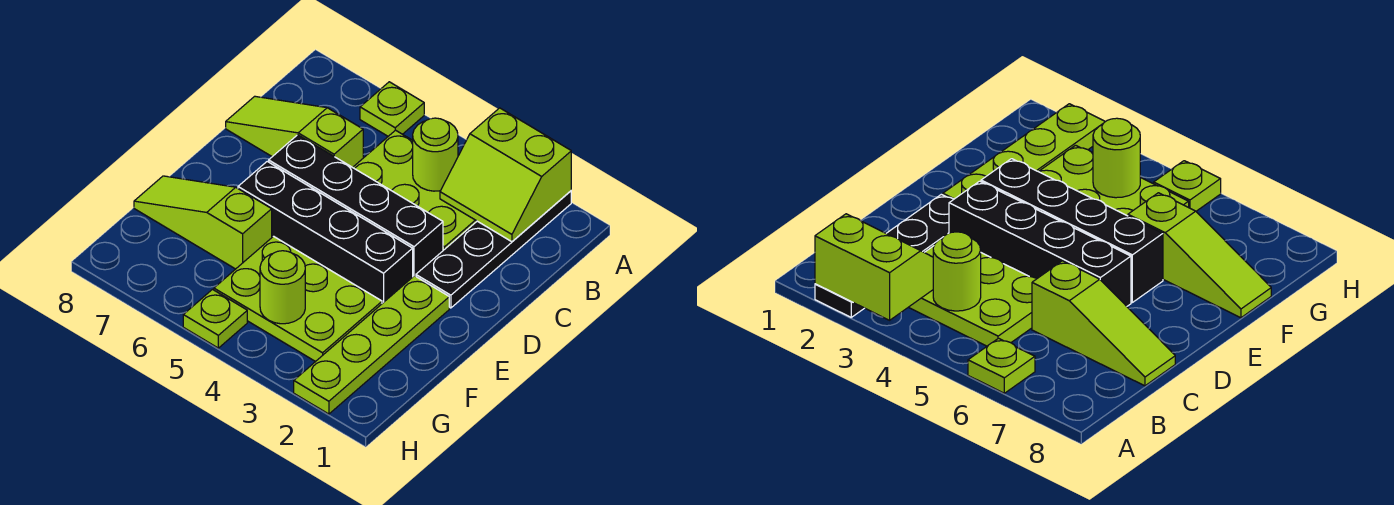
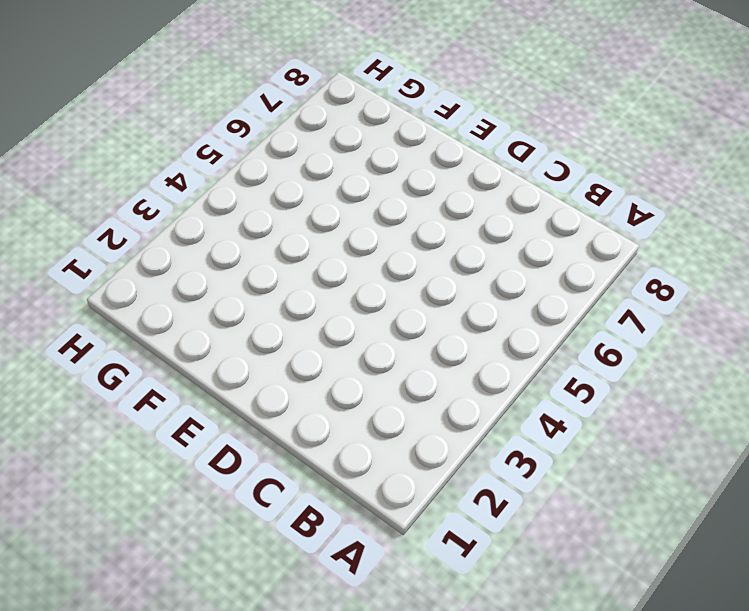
none -> black 1x4 plate [416,191,571,308]
none -> lime 1x1 plate [360,82,424,136]
none -> lime 2x3 plate [353,130,477,250]

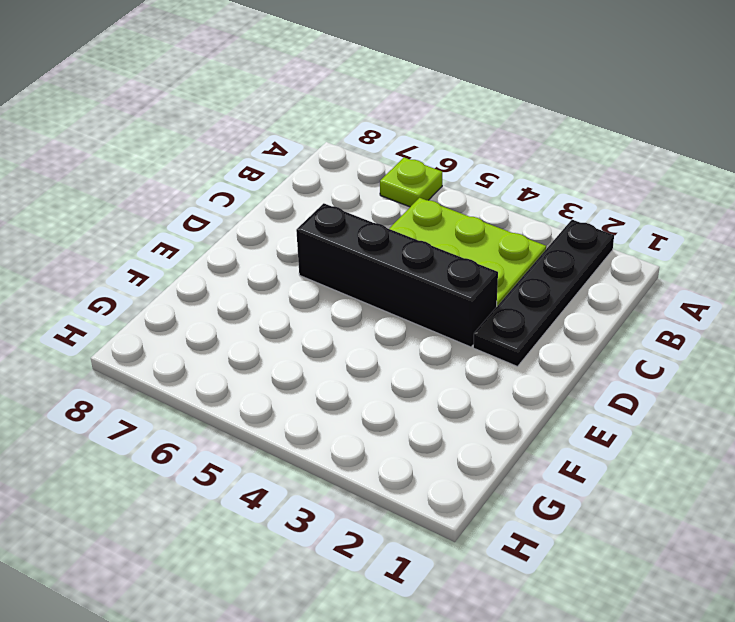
none -> lime 1x3 slope [226,96,363,167]
none -> lime 1x4 plate [294,276,449,414]
none -> black 1x4 brick [238,161,413,303]

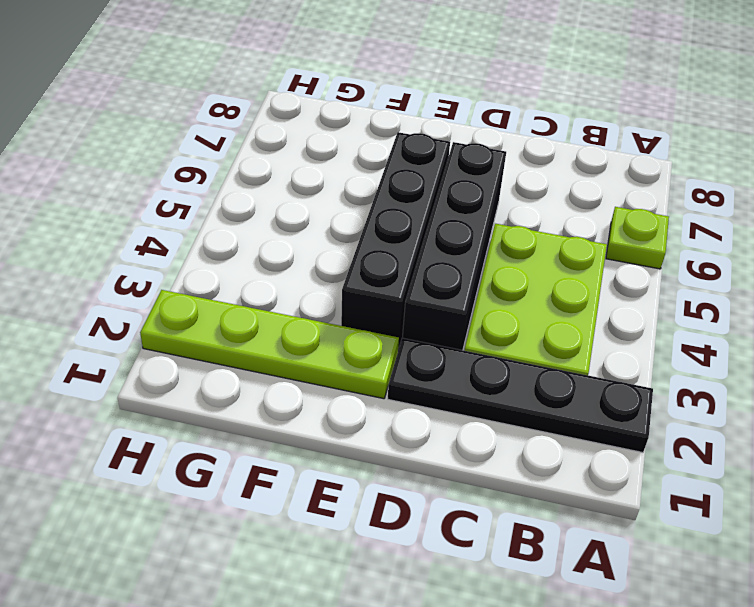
none -> lime 1x3 slope [226,96,363,167]
none -> lime 2x3 plate [214,236,382,362]
none -> lime 1x3 slope [134,176,272,269]

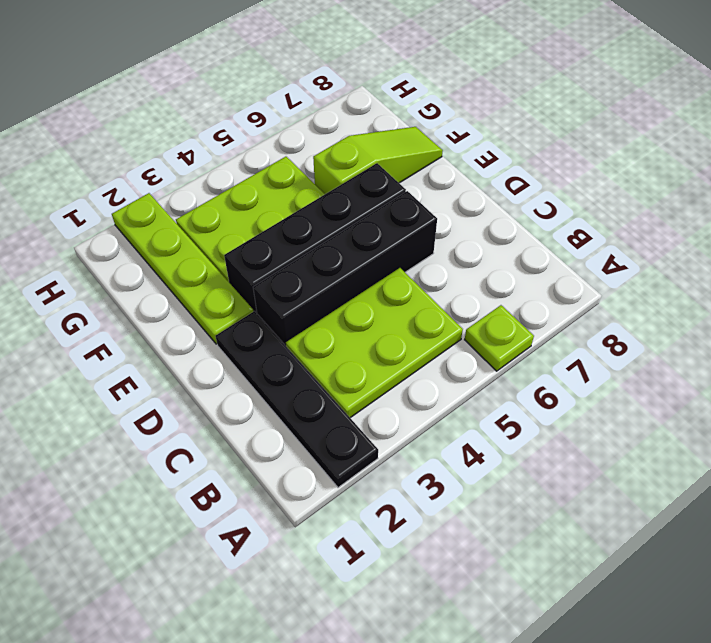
none -> lime 1x3 slope [226,96,363,167]
none -> lime 1x1 plate [183,290,247,348]
none -> lime 2x2 slope [440,108,571,242]

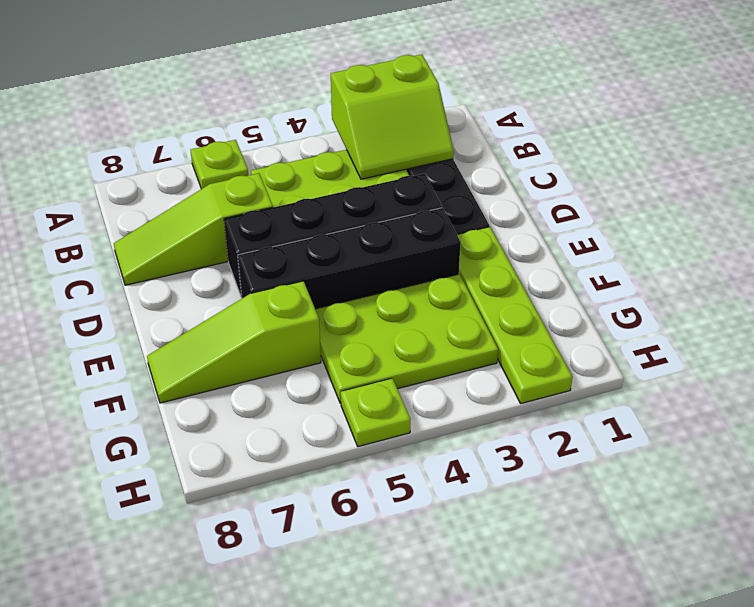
none -> lime 1x1 round brick [413,118,458,191]
none -> lime 1x1 round brick [260,251,305,324]

